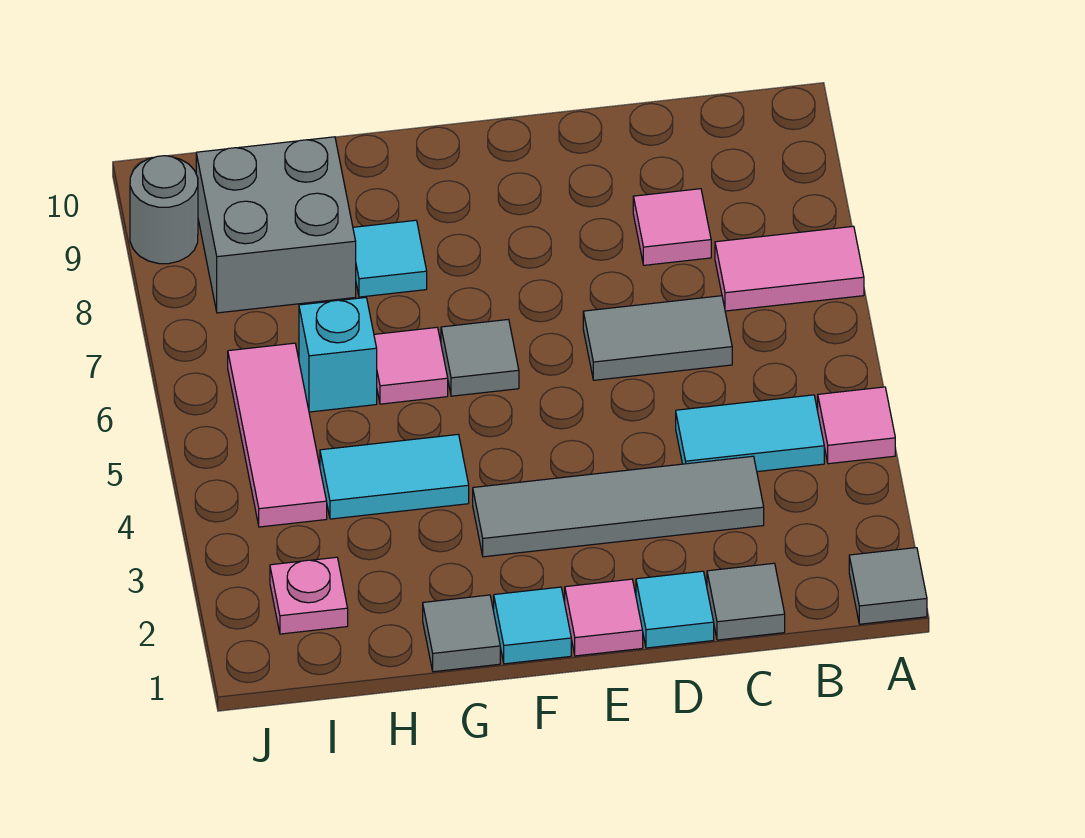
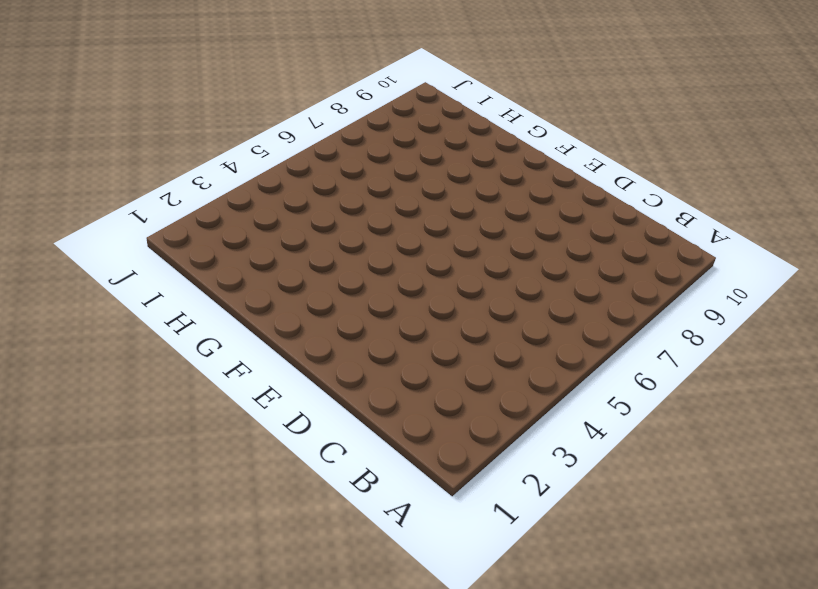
none -> grey 1x1 tile [849,548,927,624]
none -> pink 1x1 tile [818,387,895,464]
none -> pink 1x2 tile [715,226,864,311]

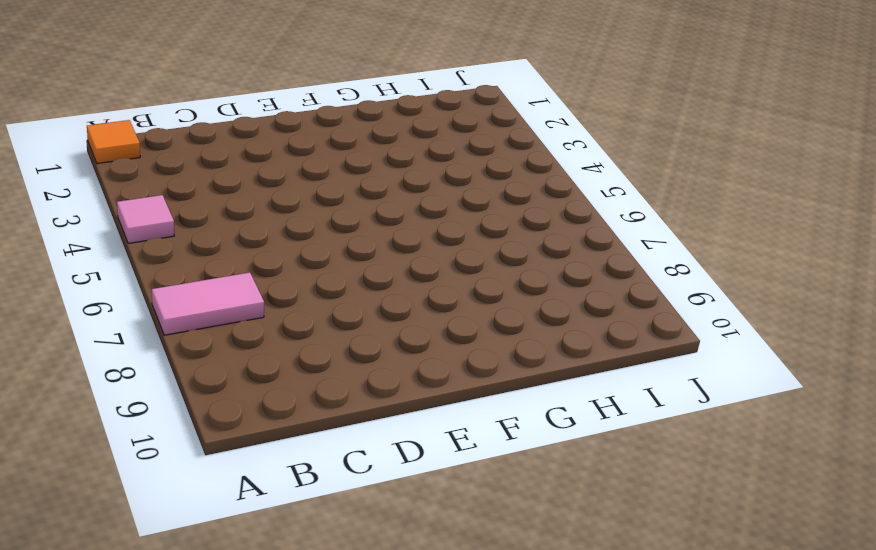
orange 1x1 tile [87,120,140,164] -> grey 1x1 tile [849,548,927,624]
none -> cyan 1x2 tile [676,395,824,472]
none -> grey 1x1 tile [707,563,785,640]
none -> grey 1x4 tile [473,456,764,557]

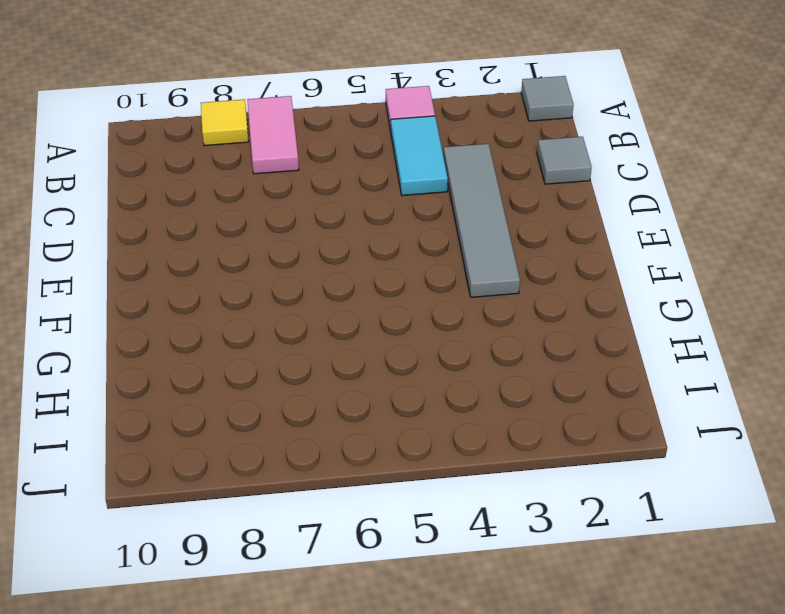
yellow 1x1 tile [201,99,249,146] -> none
none -> grey 1x2 tile [583,296,732,380]
none -> pink 1x1 tile [633,189,711,265]
none -> cyan 1x1 tile [636,571,714,648]

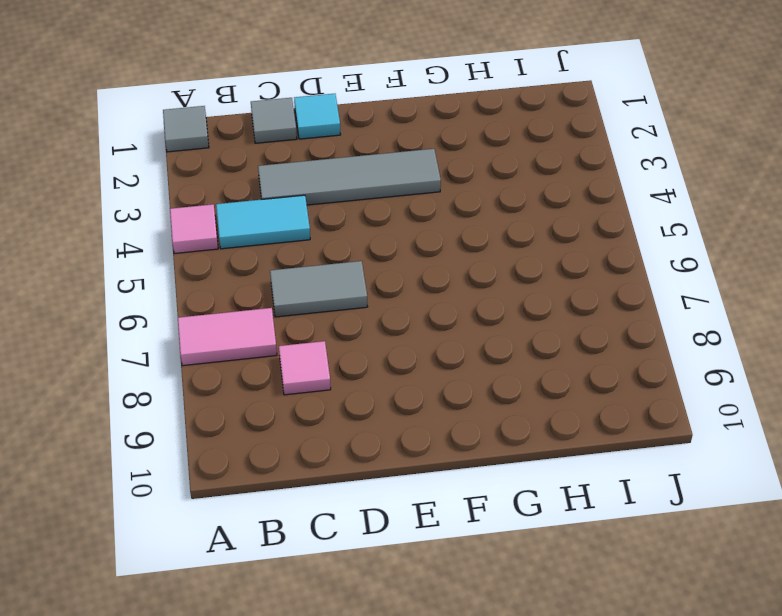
none -> pink 1x1 tile [565,579,643,656]
none -> cyan 1x1 tile [494,587,571,664]
none -> grey 1x1 tile [441,319,519,396]

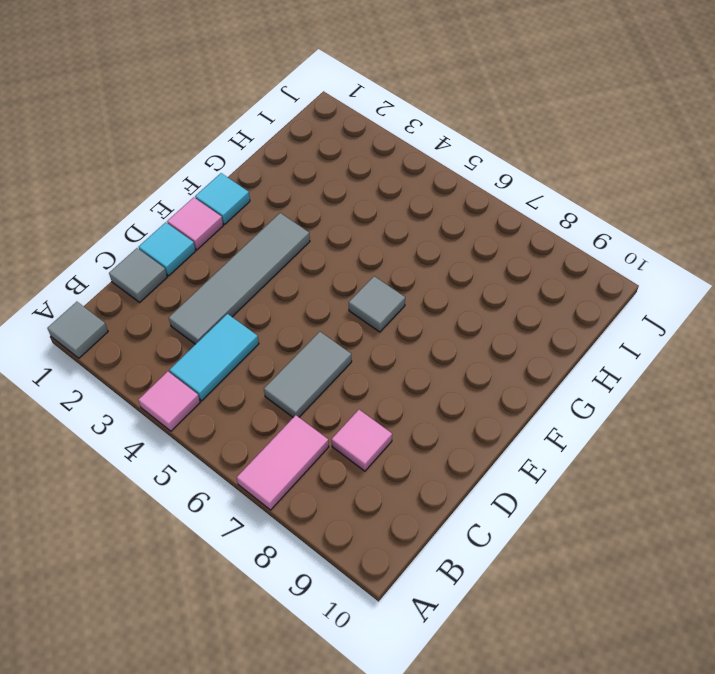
none -> grey 1x1 tile [423,595,500,672]
none -> cyan 1x2 tile [320,434,469,519]
none -> pink 1x1 tile [374,327,448,404]

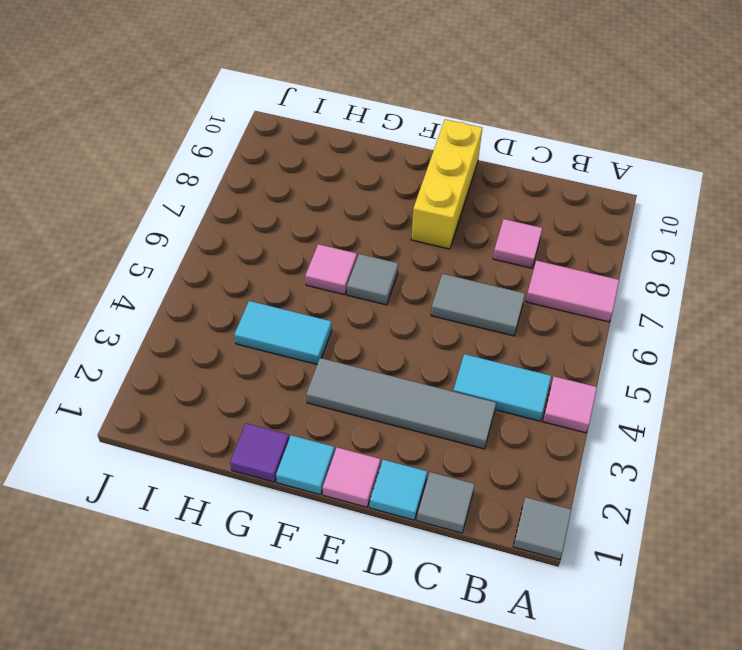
yellow 1x3 brick [411,119,482,249] -> none
purple 1x1 tile [230,423,289,482] -> grey 1x1 tile [423,595,500,672]
none -> cyan 1x1 tile [353,220,427,297]
none -> cyan 1x1 brick [299,298,377,412]
none -> grey 2x2 brick [196,137,356,313]

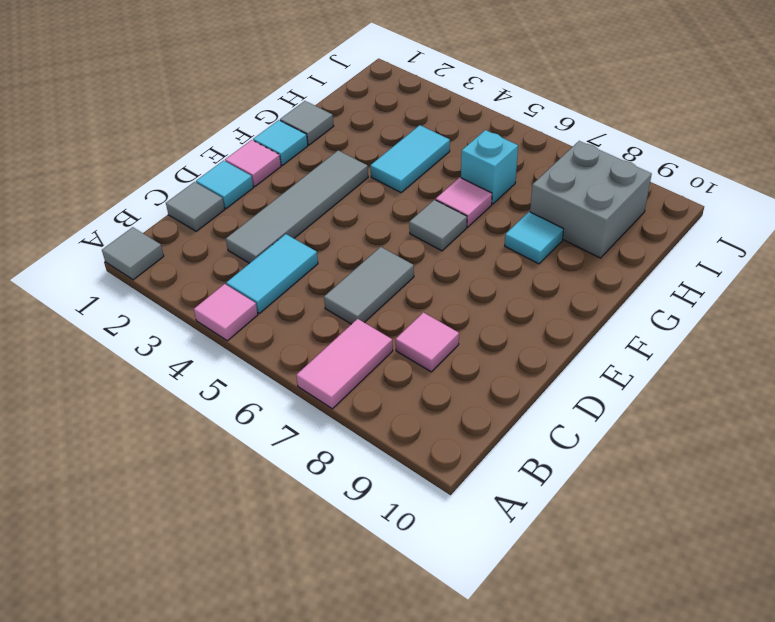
none -> pink 1x1 plate [270,557,348,634]
none -> pink 1x3 tile [228,343,327,527]
none -> grey 1x1 round brick [130,156,198,264]

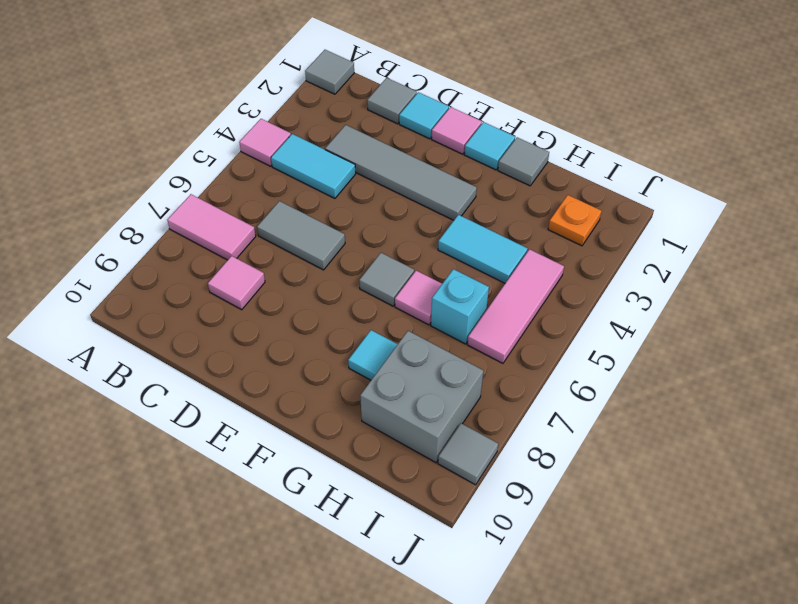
orange 1x1 plate [548,195,602,246] -> pink 1x1 plate [270,557,348,634]
grey 1x1 tile [438,423,498,485] -> grey 1x1 round brick [130,156,198,264]

